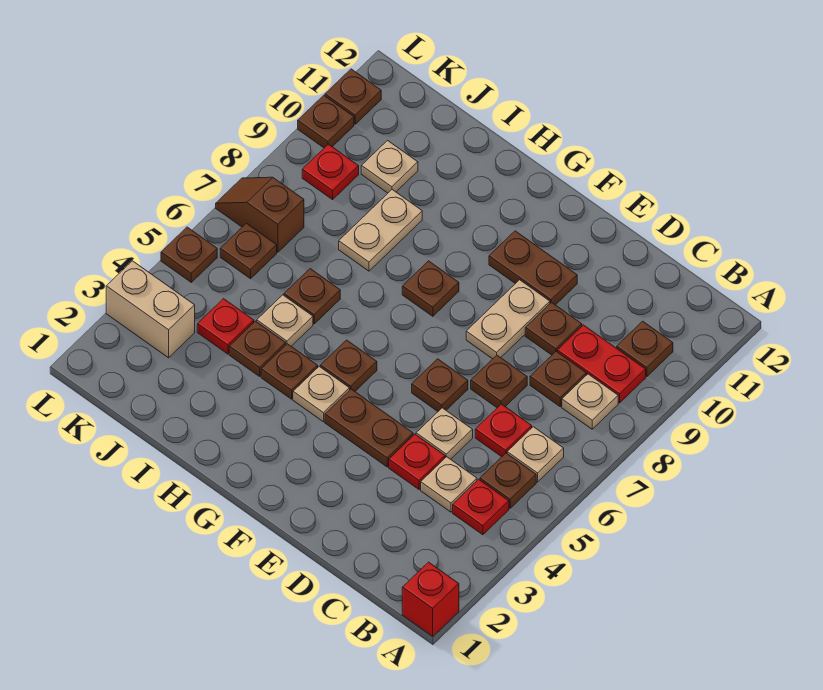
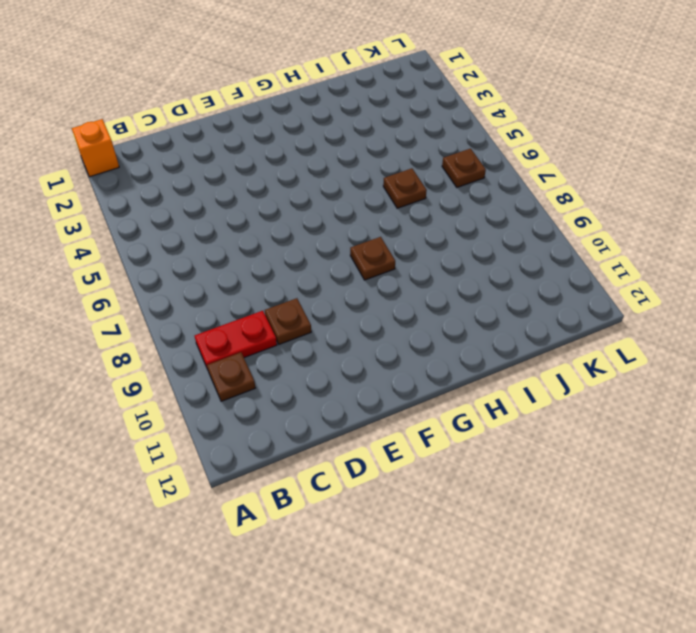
orange 1x1 brick [72,119,119,177] -> red 1x1 brick [402,562,459,636]
none -> red 1x1 plate [453,479,509,535]
none -> brown 1x1 plate [480,453,536,508]
none -> tan 1x1 plate [507,427,564,482]
none -> tan 1x1 plate [562,374,618,429]

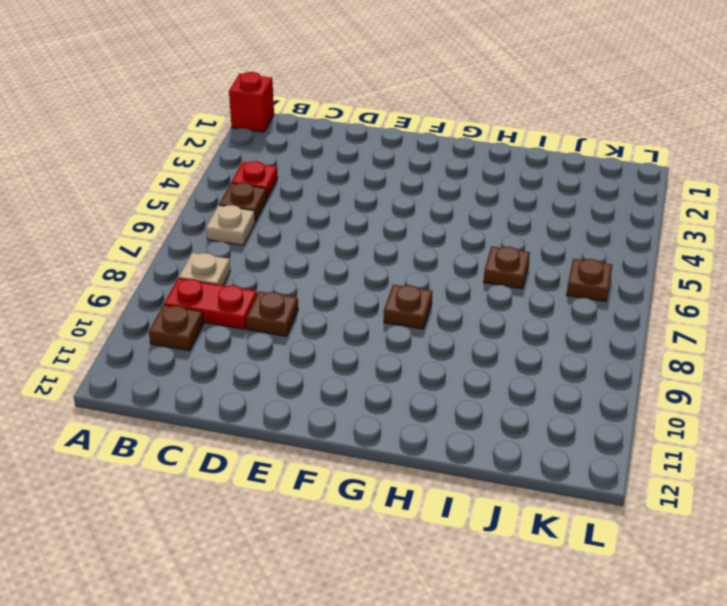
none -> tan 1x1 plate [421,457,477,512]
none -> red 1x1 plate [475,404,532,457]
none -> brown 1x1 plate [530,352,586,407]
none -> red 1x1 plate [389,434,445,489]

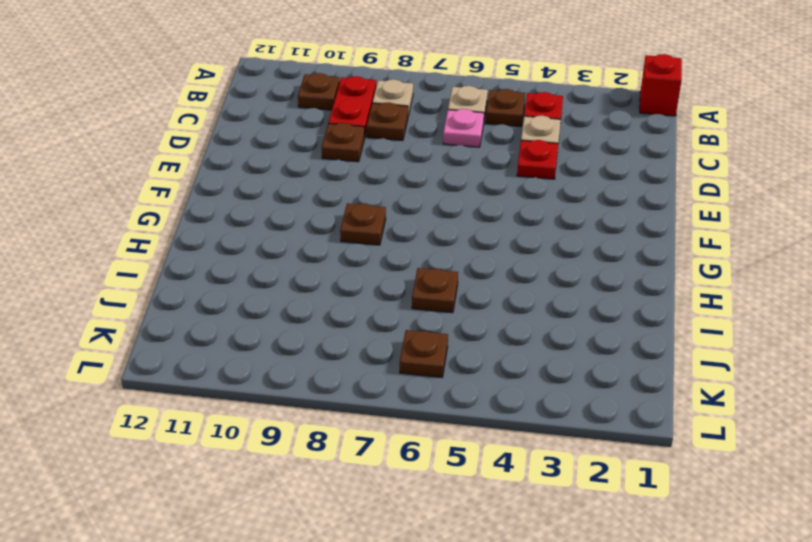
pink 1x1 plate [443,109,484,147] -> red 1x1 plate [475,404,532,457]
none -> tan 1x1 plate [416,408,473,459]
none -> brown 1x1 plate [471,355,527,408]
none -> brown 1x2 plate [325,389,413,467]
none -> brown 1x1 plate [412,359,468,411]

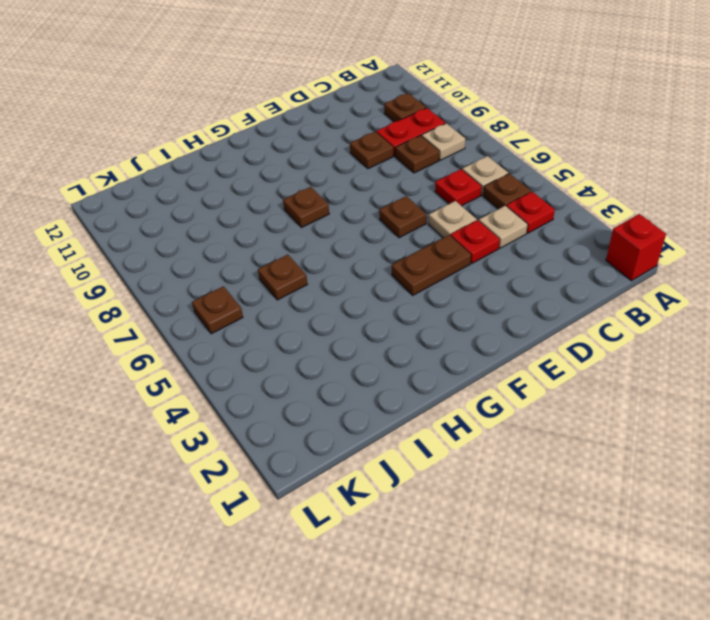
none -> brown 1x1 plate [471,355,527,408]
none -> tan 1x2 plate [466,280,550,359]
none -> brown 1x2 plate [489,231,577,305]
none -> tan 1x1 plate [293,366,350,422]

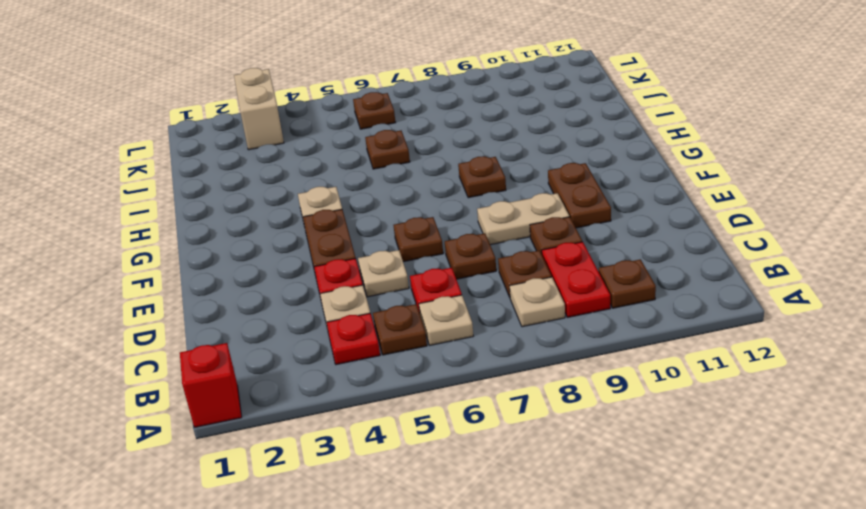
none -> brown 1x1 plate [320,340,377,391]
none -> brown 1x1 plate [261,344,318,399]
none -> brown 1x1 plate [229,321,286,376]
none -> tan 1x1 plate [257,295,313,346]

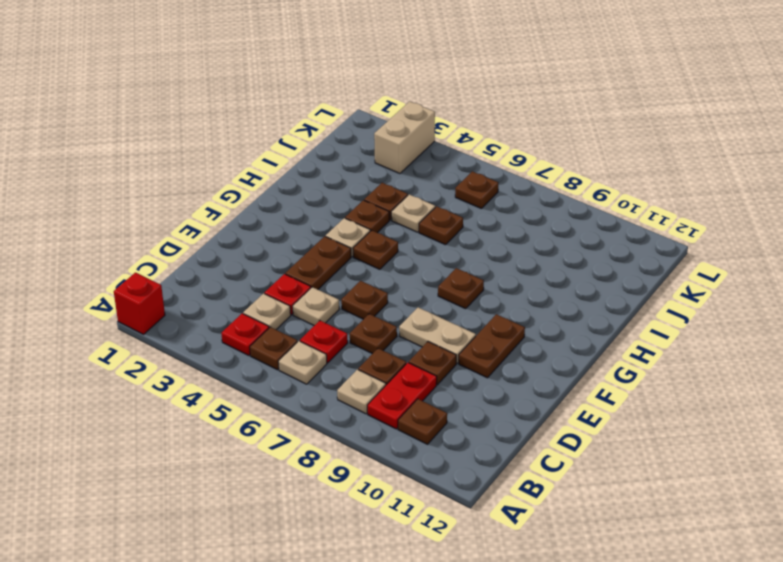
none -> tan 1x2 plate [339,190,422,271]
none -> red 1x1 plate [197,299,254,354]
none -> tan 1x1 plate [361,141,418,193]
none -> brown 1x2 slope [216,177,304,252]

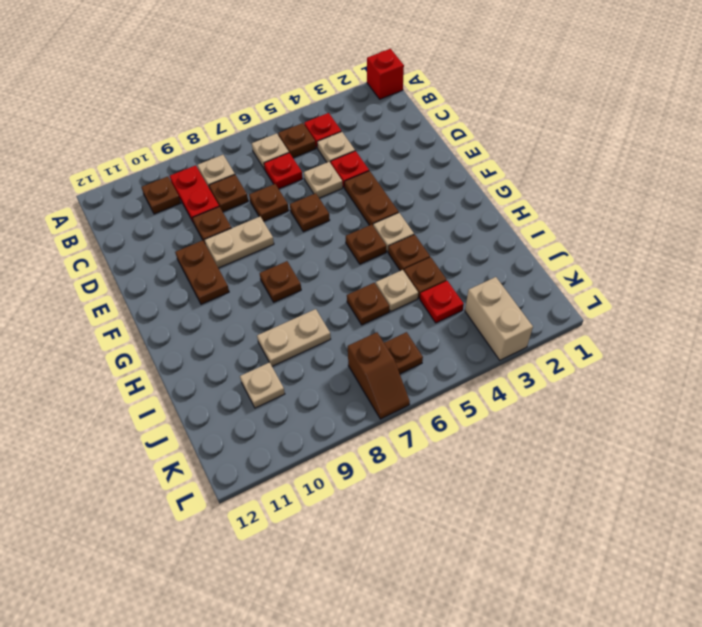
none -> red 1x1 plate [302,144,359,200]
none -> brown 1x1 plate [161,227,217,282]
none -> brown 1x1 plate [298,95,354,148]
none -> brown 1x1 plate [325,69,381,124]

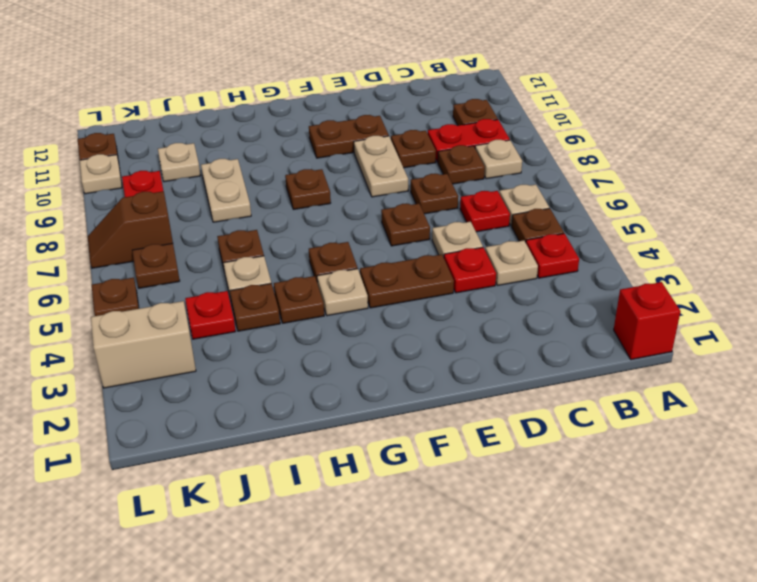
tan 1x1 plate [80,154,122,194] -> brown 1x1 plate [298,95,354,148]

